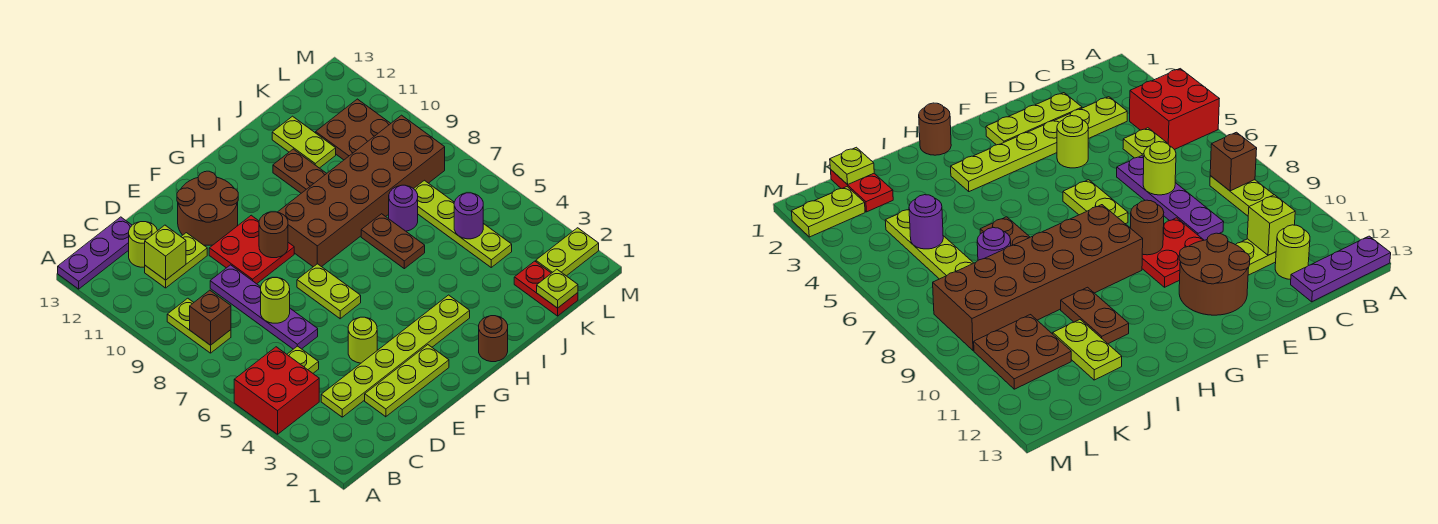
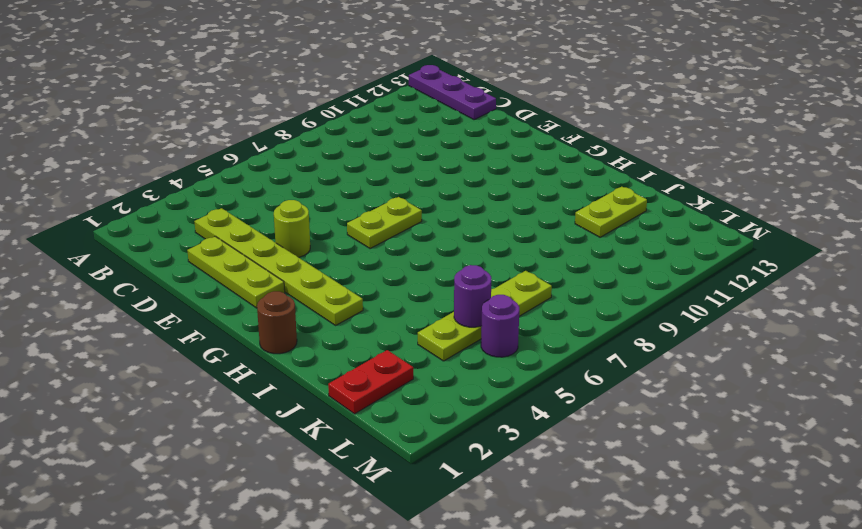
purple 1x1 round brick [481,295,519,357] -> purple 1x1 round brick moved to [389,185,418,231]
none -> red 2x2 brick [234,347,319,434]
none -> lime 1x2 plate [167,298,231,353]
none -> lime 1x1 plate [287,346,319,373]

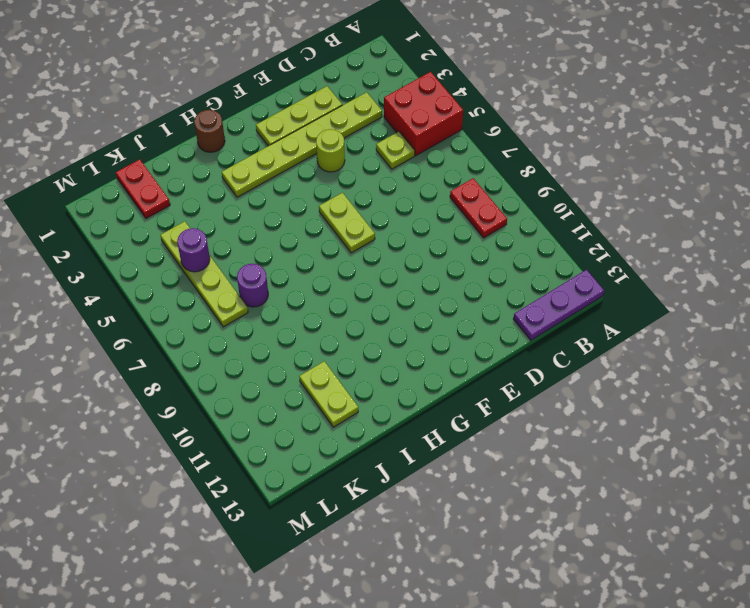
red 1x2 plate [450,178,507,238] -> lime 1x2 plate [167,298,231,353]
none -> lime 1x2 plate [145,233,207,288]
none -> lime 1x1 round brick [129,222,158,267]
none -> purple 1x4 plate [210,265,318,349]

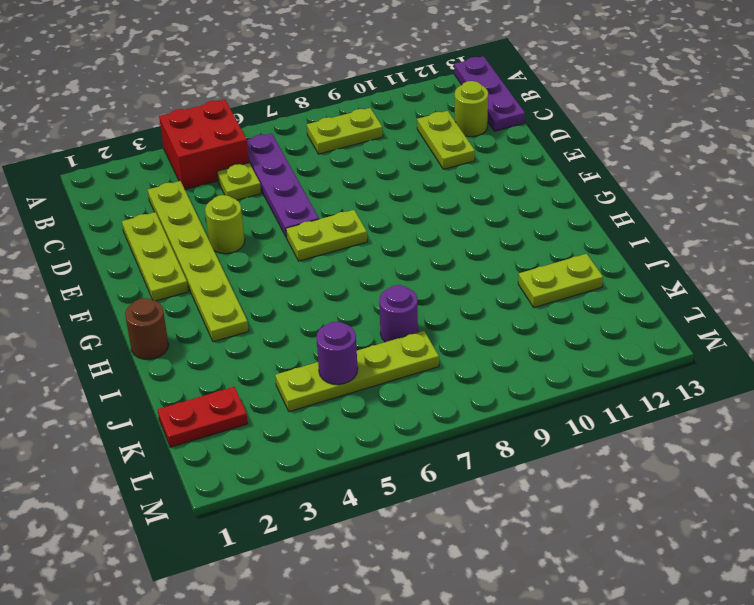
purple 1x4 plate [247,133,319,238] -> purple 1x4 plate turned to [210,265,318,349]
none -> red 2x2 plate [209,215,294,284]
none -> brown 2x2 round brick [177,171,238,245]
none -> brown 2x6 brick [278,115,445,267]

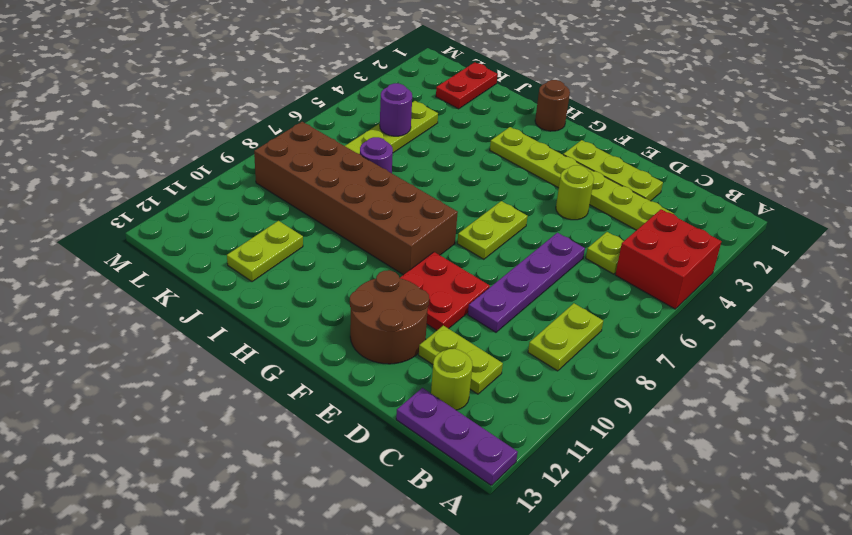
none -> brown 1x2 plate [361,214,425,269]
none -> brown 1x2 plate [273,149,327,193]
none -> brown 2x2 plate [316,99,391,160]

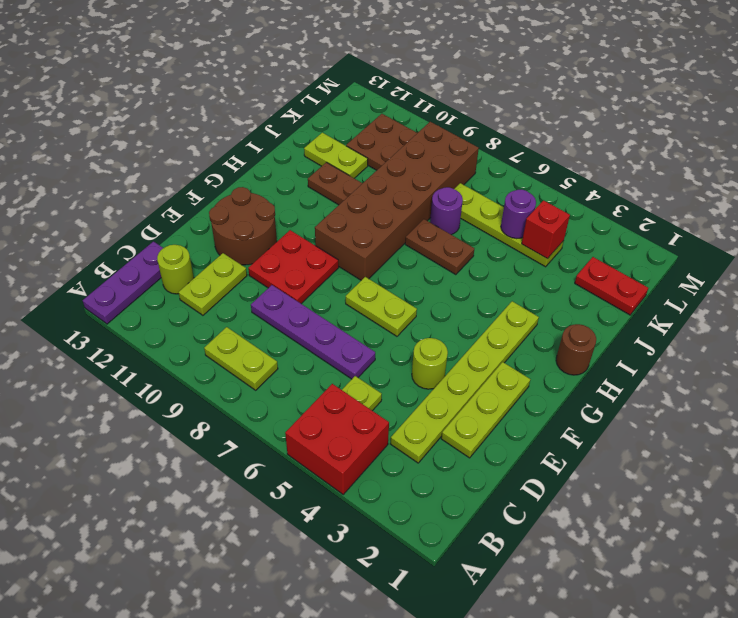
red 1x1 brick [522,200,570,259] -> none
none -> lime 1x2 plate [536,228,599,276]
none -> brown 1x1 brick [190,290,231,345]
none -> lime 1x1 brick [145,225,186,280]

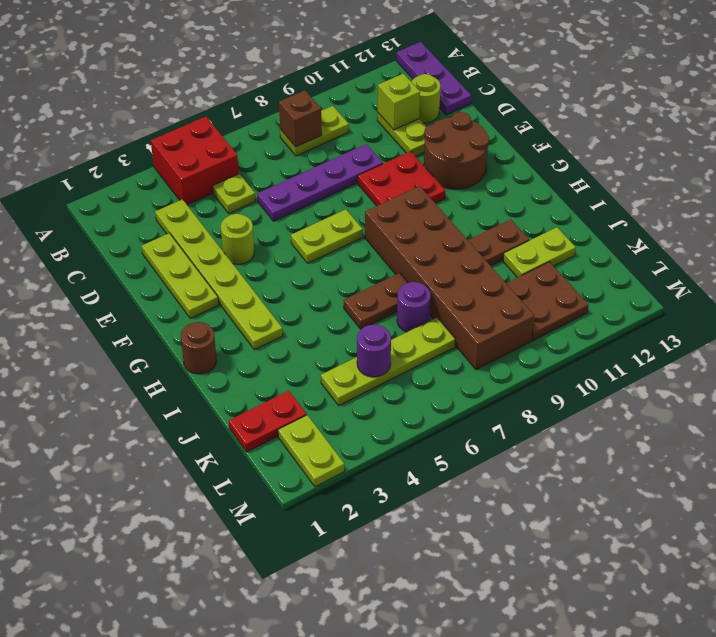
none -> lime 1x1 round brick [261,278,290,323]
none -> brown 1x1 round brick [259,212,288,258]
none -> lime 1x1 plate [537,269,578,308]

